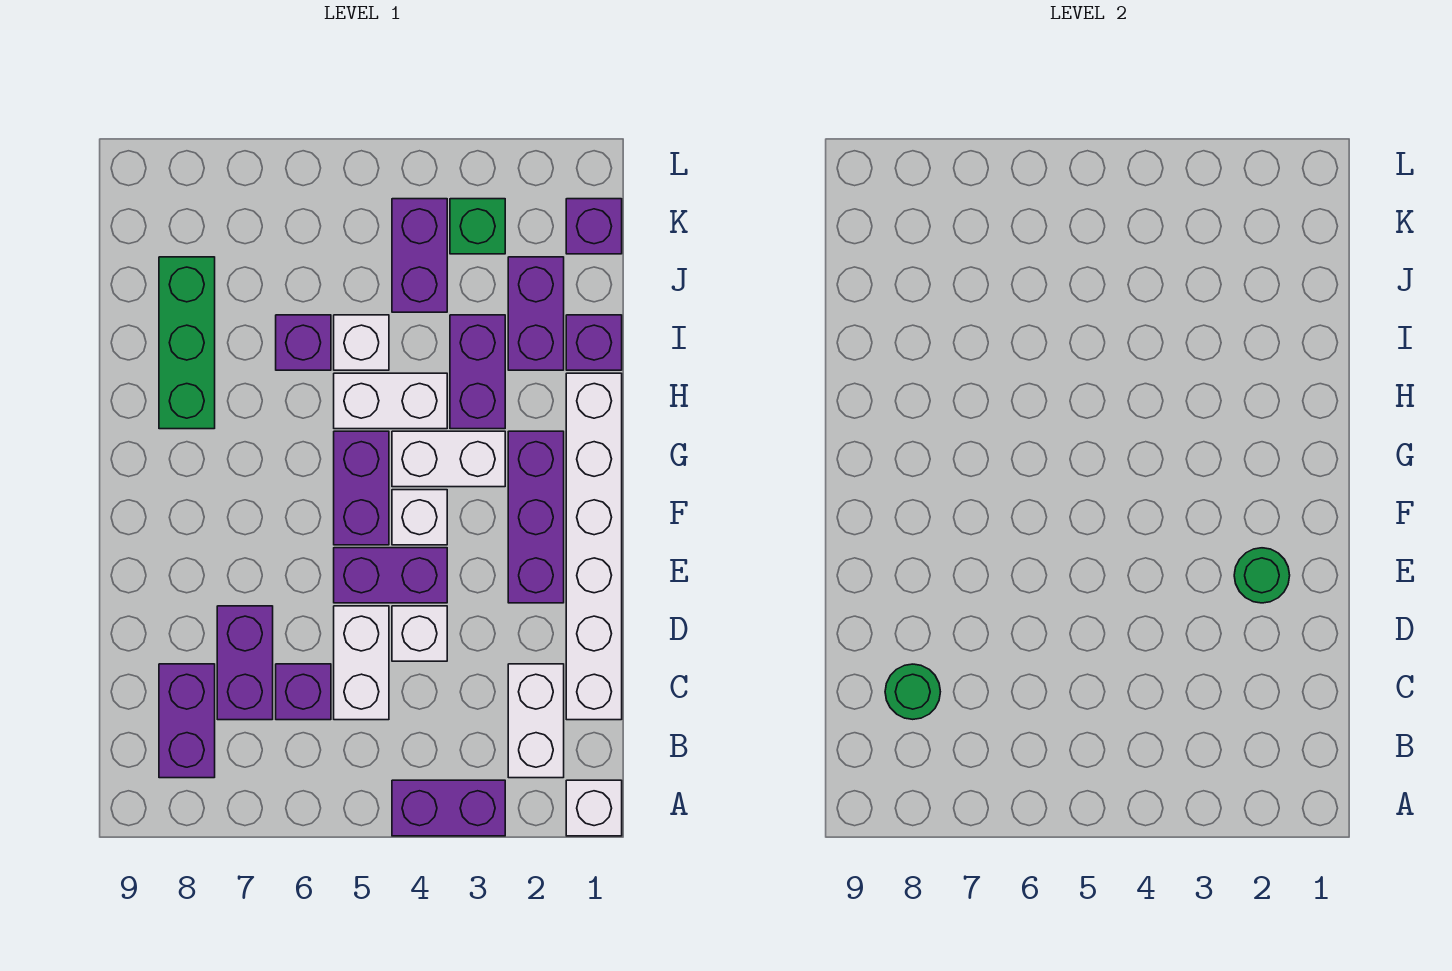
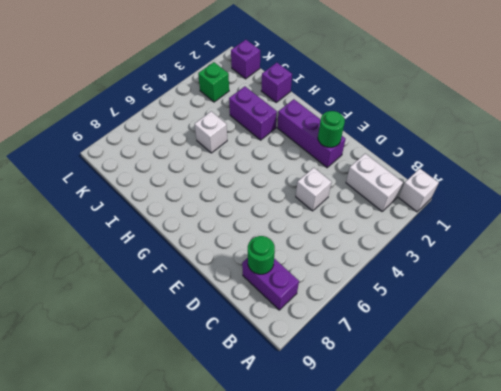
none -> purple 1x2 brick [392,780,505,836]
none -> white 1x6 brick [566,373,622,720]
none -> white 1x2 brick [334,606,389,720]

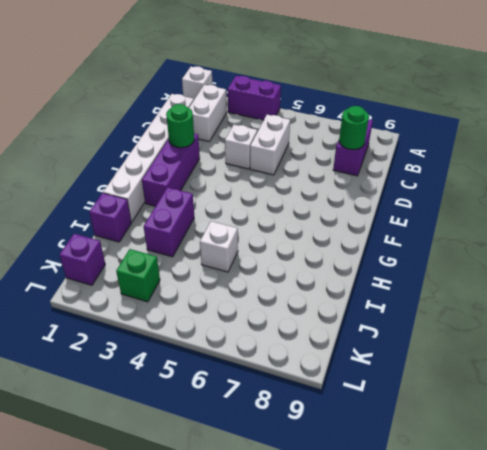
none -> purple 1x1 brick [276,664,331,720]
none -> purple 1x2 brick [217,606,273,720]
none -> purple 1x2 brick [334,548,447,603]

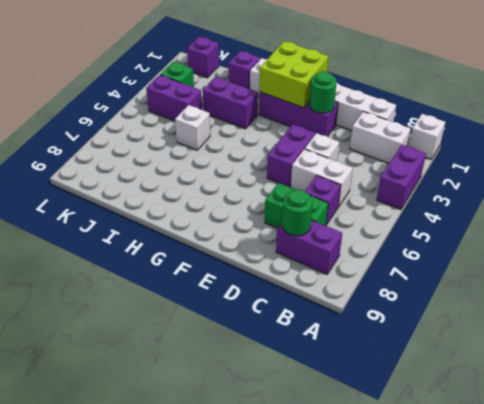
green 1x2 brick [265,183,328,228] -> purple 1x2 brick [217,606,273,720]
lime 2x2 brick [260,41,328,108] -> none
none -> white 1x1 brick [392,490,447,545]
none -> purple 1x2 brick [334,431,389,545]
none -> white 1x2 brick [392,431,505,487]

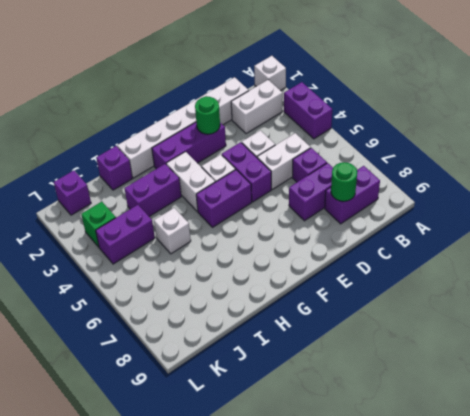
none -> white 1x2 brick [334,373,447,429]
none -> green 1x3 brick [159,257,215,429]
none -> purple 1x2 brick [508,257,564,370]

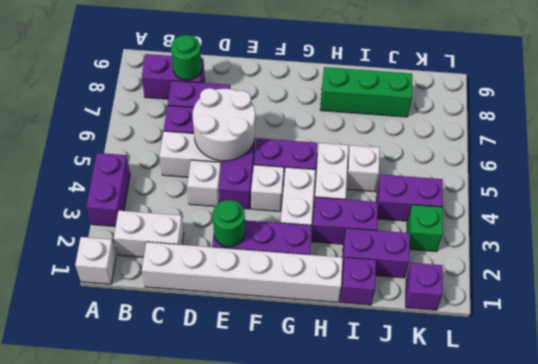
white 2x2 round brick [192,88,255,161] -> none
none -> purple 1x1 brick [276,315,331,370]

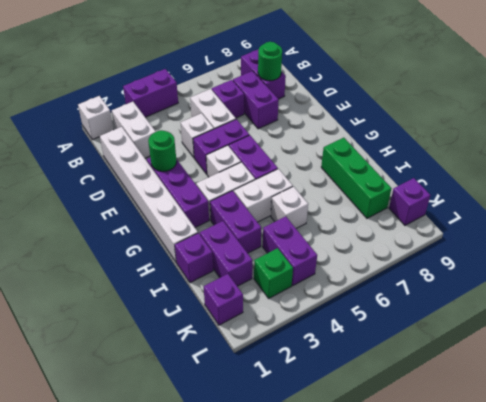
purple 1x1 brick [389,178,430,225] -> purple 1x1 brick moved to [276,315,331,370]

